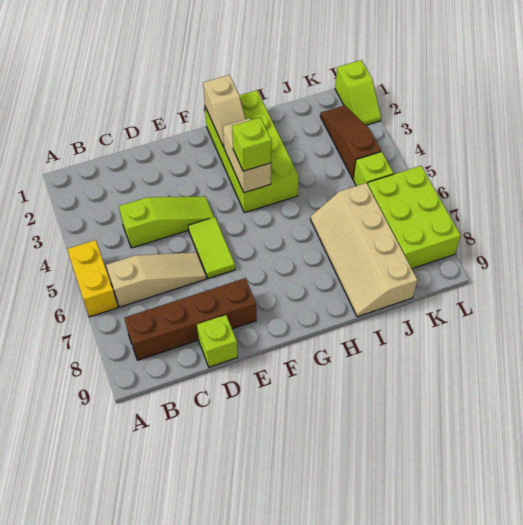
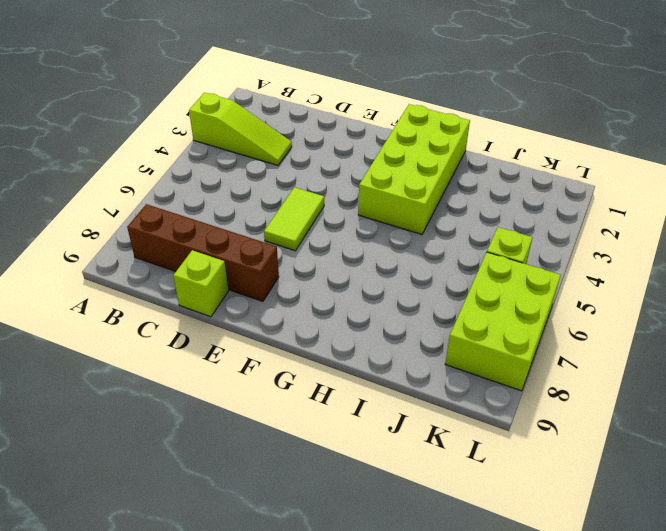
lime 1x3 slope [189,93,292,165] -> lime 1x3 slope moved to [119,196,214,248]
none -> yellow 1x2 brick [67,240,118,317]
none -> tan 1x3 slope [106,252,206,307]
none -> tan 2x4 slope [310,183,417,317]

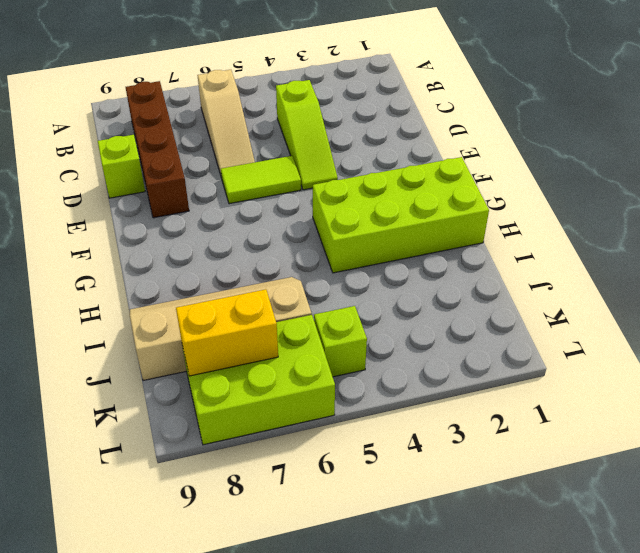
yellow 1x2 brick [176,289,278,376] -> yellow 1x2 brick moved to [67,240,118,317]
none -> brown 1x3 slope [320,105,381,179]
none -> lime 1x2 slope [335,60,381,125]
none -> tan 1x2 slope [203,75,245,147]

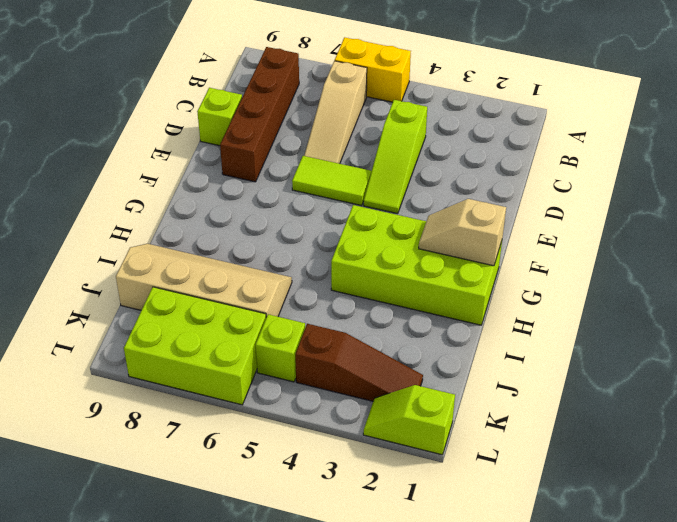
none -> tan 1x2 brick [223,118,271,193]
none -> lime 1x1 brick [232,118,271,171]

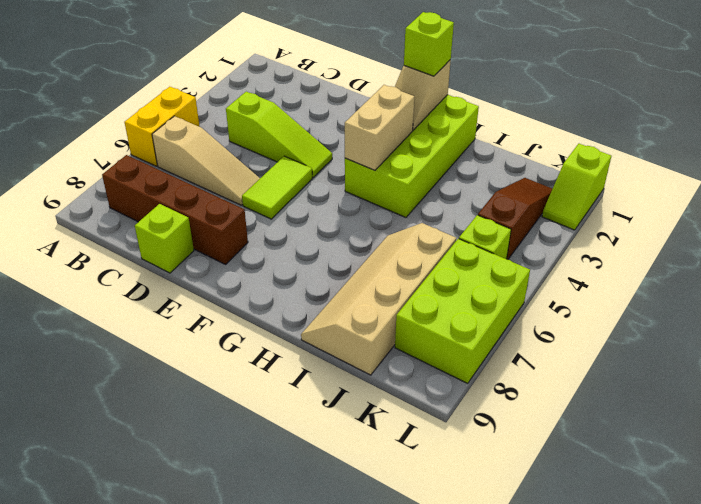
lime 1x1 brick [404,12,454,76] -> lime 1x1 brick moved to [232,118,271,171]

